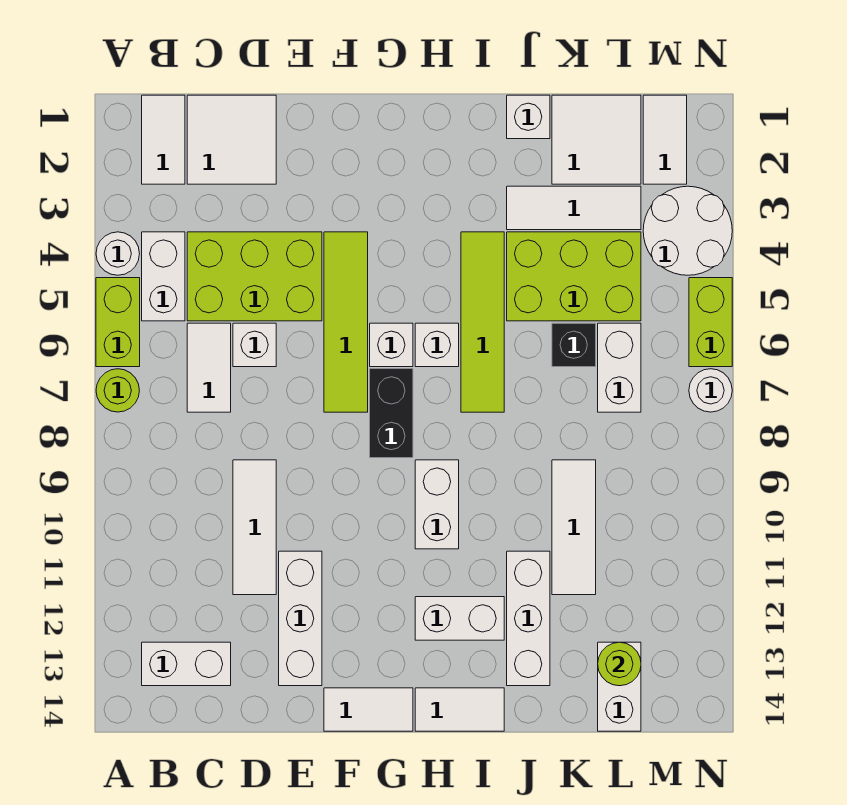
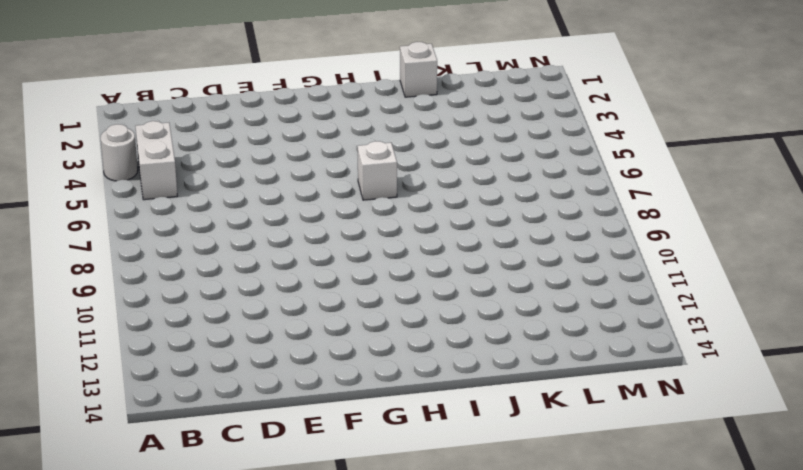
none -> lime 1x2 brick [96,278,140,367]
none -> lime 1x1 round brick [96,369,139,412]
none -> white 1x2 tile [142,95,185,184]
none -> white 1x2 brick [142,642,231,686]

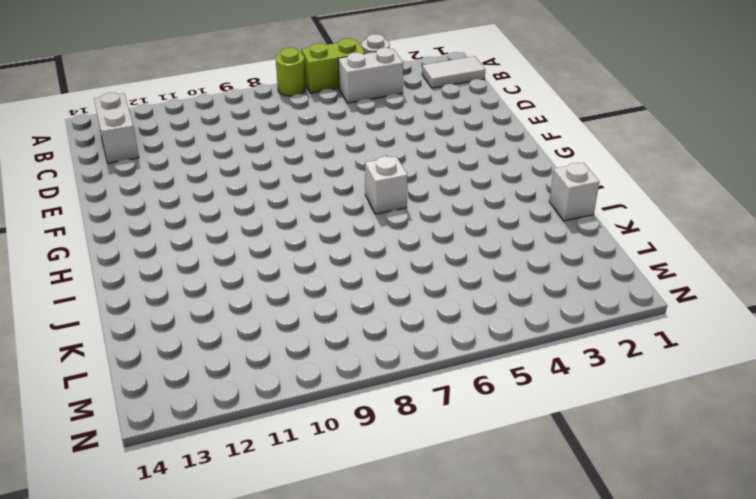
none -> white 2x2 tile [187,95,276,184]
none -> lime 2x3 brick [187,232,322,321]
none -> white 1x2 tile [187,323,231,412]
none -> white 1x1 brick [233,323,276,367]

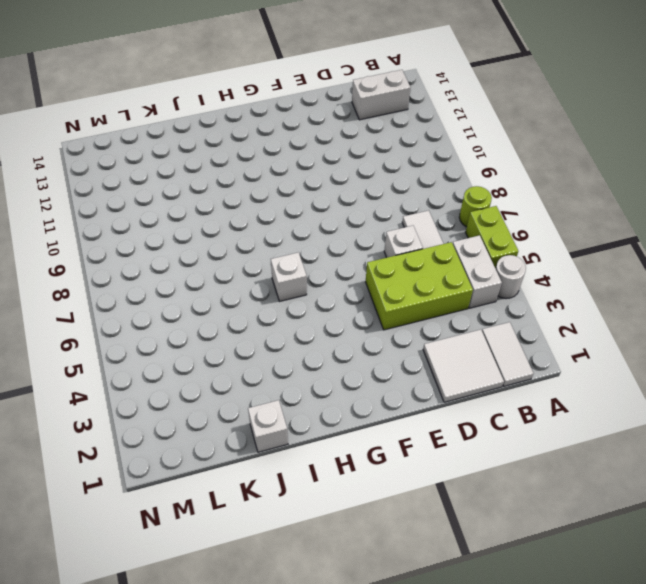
none -> white 1x3 tile [233,460,276,595]
none -> white 1x3 brick [279,551,322,686]
none -> lime 1x4 tile [324,232,368,412]
none -> white 1x2 tile [324,688,413,731]

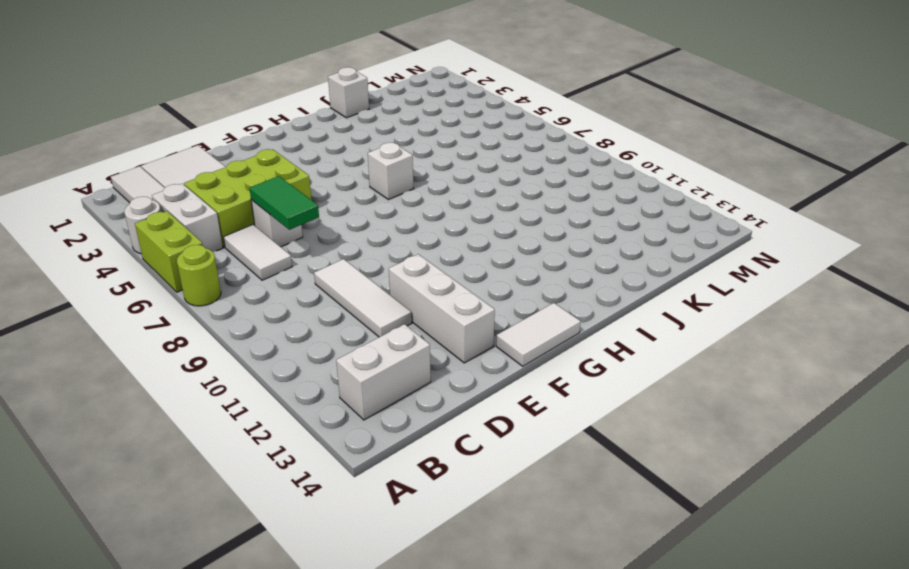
green 1x2 tile [249,176,319,230] -> none
none -> lime 1x4 tile [324,232,368,412]
none -> white 1x1 brick [370,323,413,367]
none -> black 1x2 brick [370,369,413,458]
none -> white 1x2 brick [415,460,459,549]

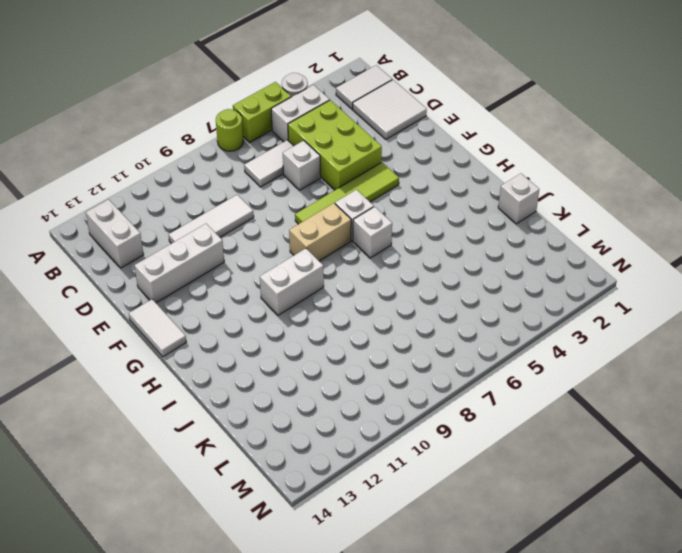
tan 1x2 brick [289,203,351,261] -> black 1x2 brick [370,369,413,458]
none -> white 1x2 brick [415,597,504,640]
none -> white 1x2 tile [415,688,504,731]
none -> lime 1x4 tile [461,232,504,412]
none -> white 1x3 tile [507,186,641,230]

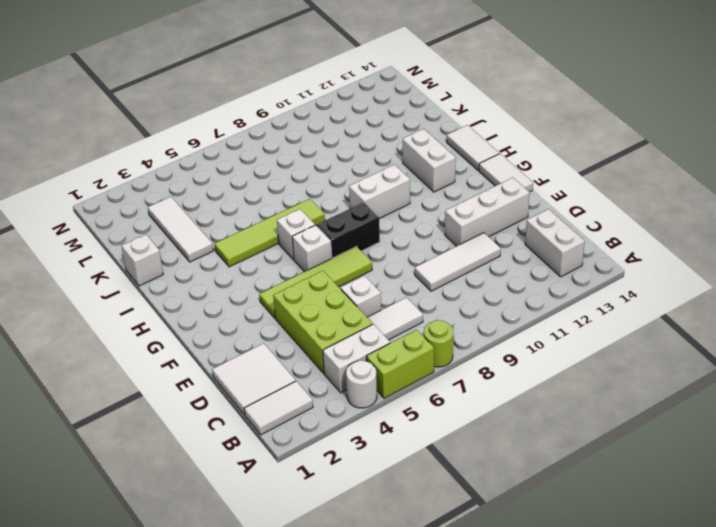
none -> lime 2x3 brick [507,232,641,321]
none -> white 1x3 brick [507,551,550,686]
none -> white 2x2 tile [552,95,641,184]
none -> black 1x1 brick [552,323,596,367]

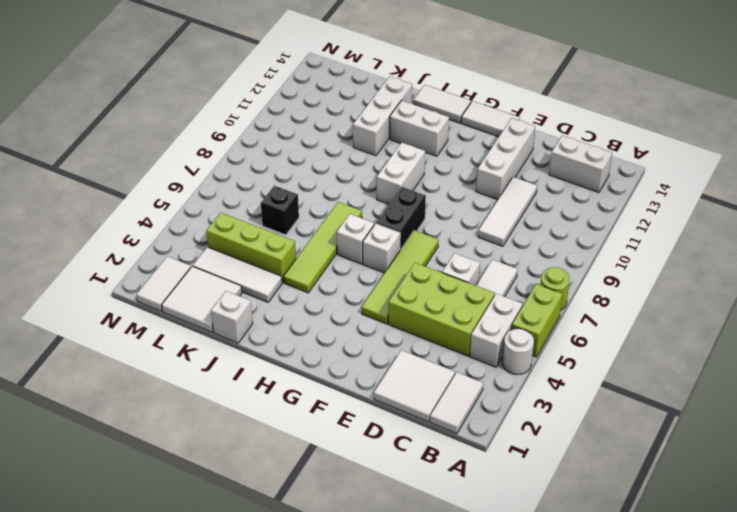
lime 1x3 brick [206,213,296,283] -> lime 2x3 brick [507,232,641,321]
none -> white 1x3 tile [552,460,596,595]
none -> white 1x2 brick [598,323,641,412]
none -> white 1x2 brick [598,642,641,731]
none -> white 2x2 round brick [643,186,732,275]

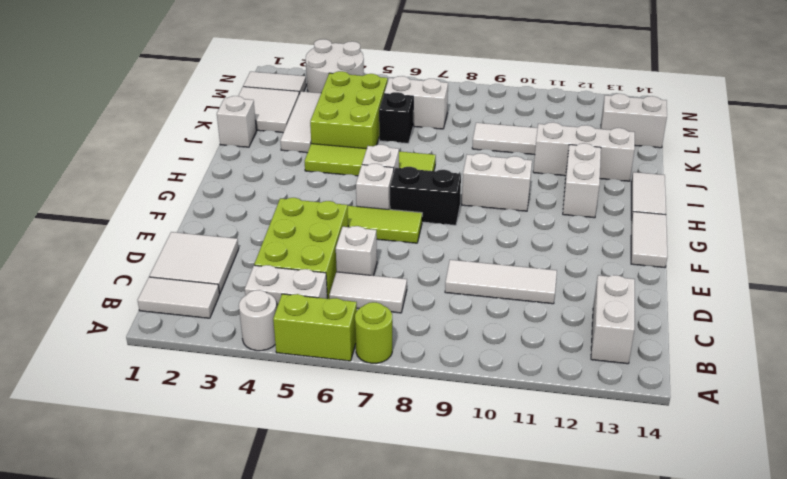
none -> white 1x3 brick [279,551,322,686]
none -> lime 1x2 brick [689,278,732,367]
none -> white 1x1 round brick [689,369,732,412]
none -> lime 1x1 round brick [598,642,641,686]

